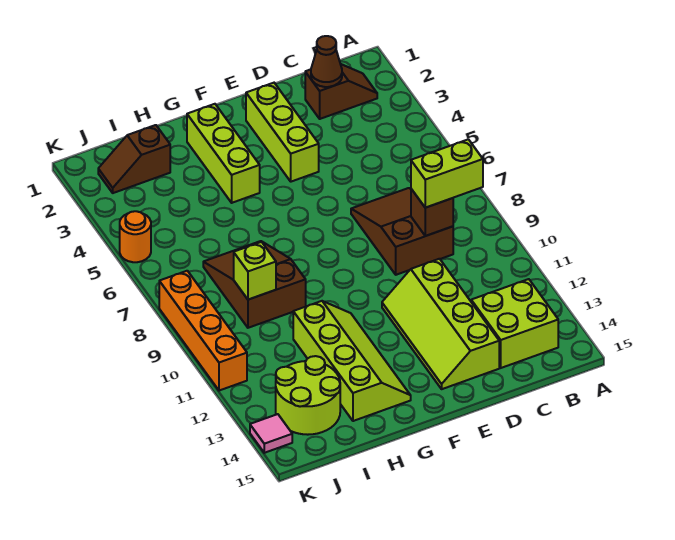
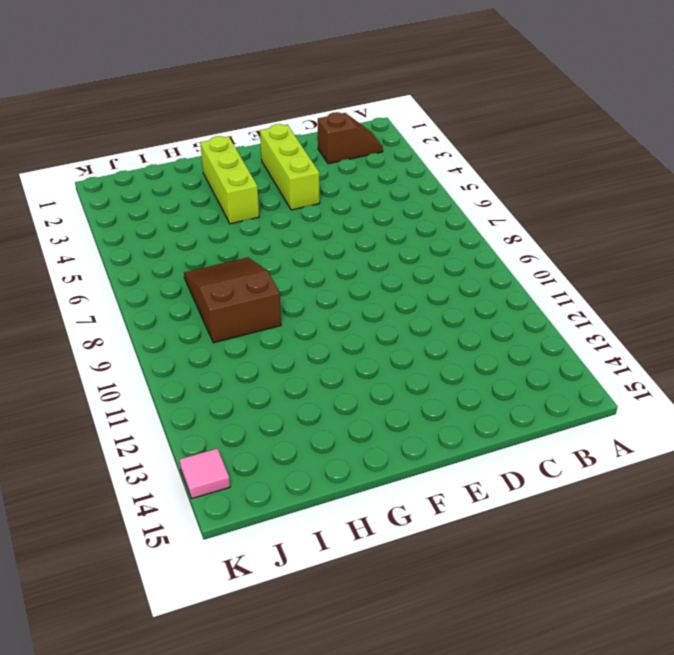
none -> lime 2x2 brick [471,279,558,368]
none -> brown 2x3 slope [351,188,453,275]
none -> lime 2x4 slope [382,259,499,389]

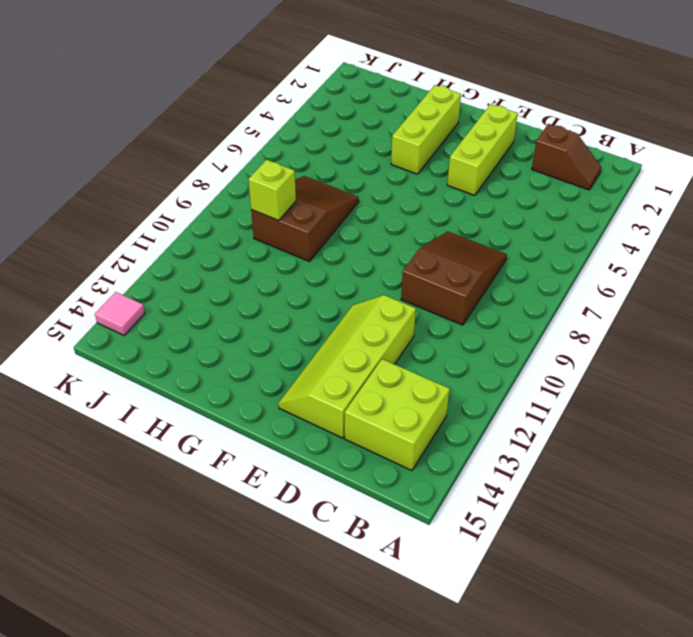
none -> lime 2x4 slope [293,301,411,421]
none -> brown 1x2 slope [98,125,170,193]
none -> lime 2x2 round brick [276,356,340,435]

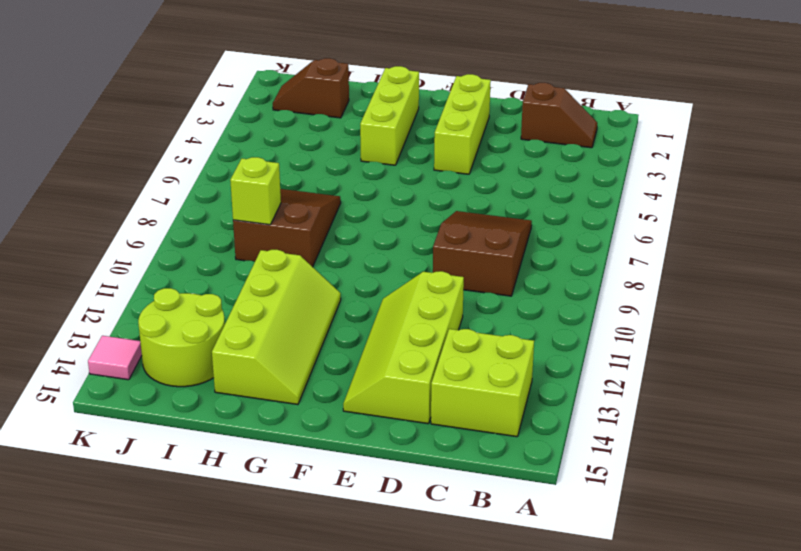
none -> orange 1x1 round brick [120,211,151,262]
none -> orange 1x4 brick [159,271,247,391]
none -> brown 1x1 cone [311,36,342,87]

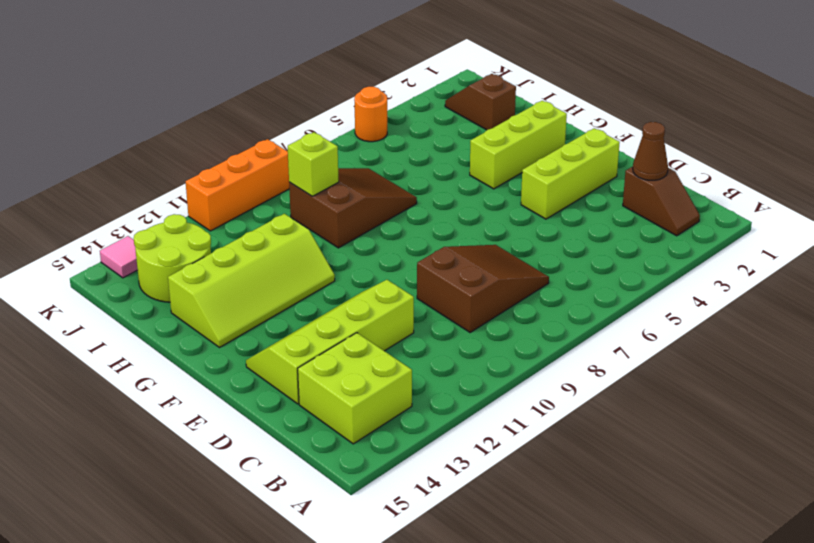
orange 1x3 brick [186,139,289,231] -> orange 1x4 brick [159,271,247,391]
none -> brown 1x1 brick [411,189,453,236]
none -> lime 1x2 brick [411,139,483,208]

